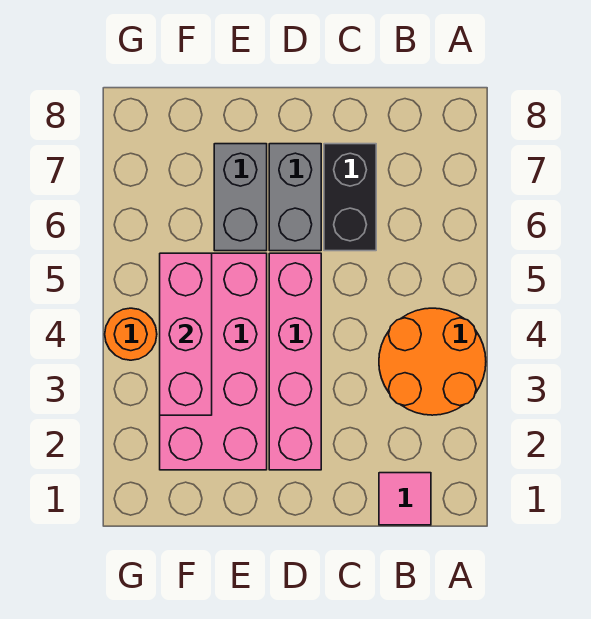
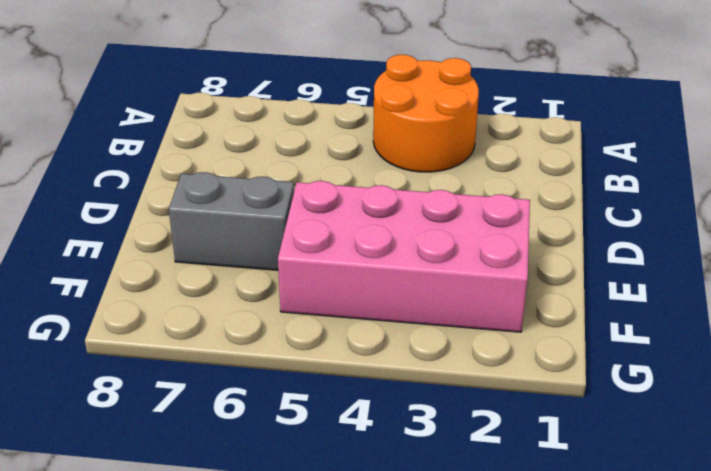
none -> pink 1x1 tile [379,473,431,525]
none -> black 1x2 brick [324,144,376,251]

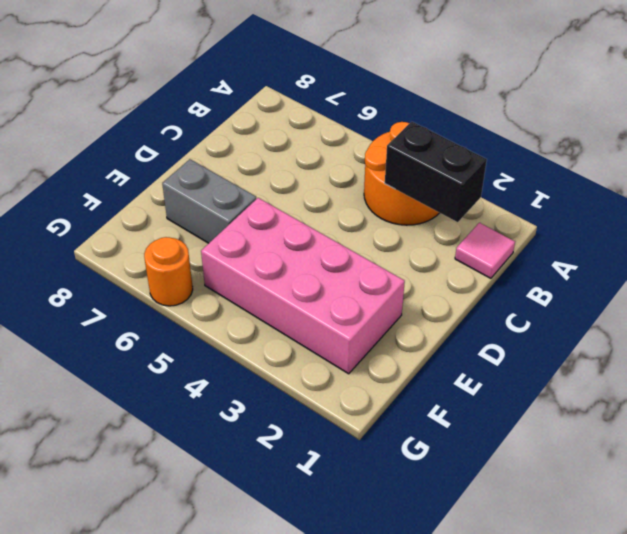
black 1x2 brick [385,122,487,222] -> black 1x2 brick moved to [324,144,376,251]
orange 1x1 round brick [144,237,193,306] -> orange 1x1 round brick moved to [105,308,157,360]
none -> pink 1x4 brick [269,253,321,470]
none -> grey 1x2 brick [269,144,321,251]

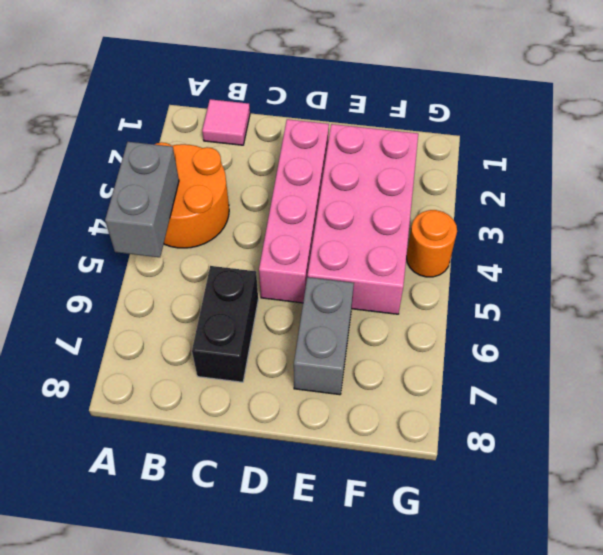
grey 1x2 brick [105,142,179,257] -> grey 1x2 brick moved to [269,144,321,251]
none -> pink 1x3 brick [160,253,212,415]

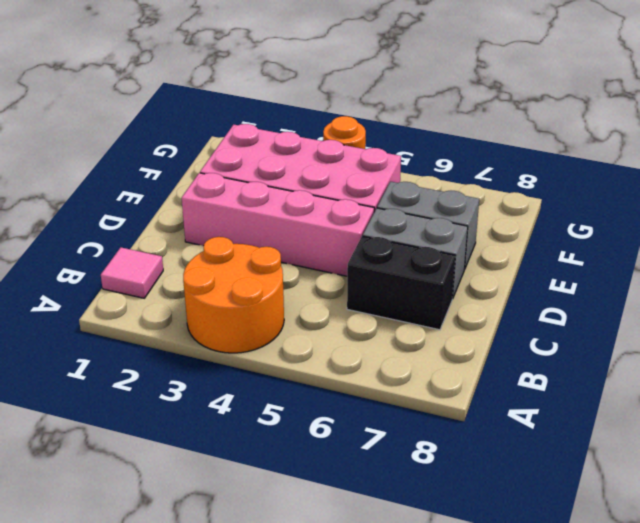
none -> pink 1x3 brick [160,253,212,415]

